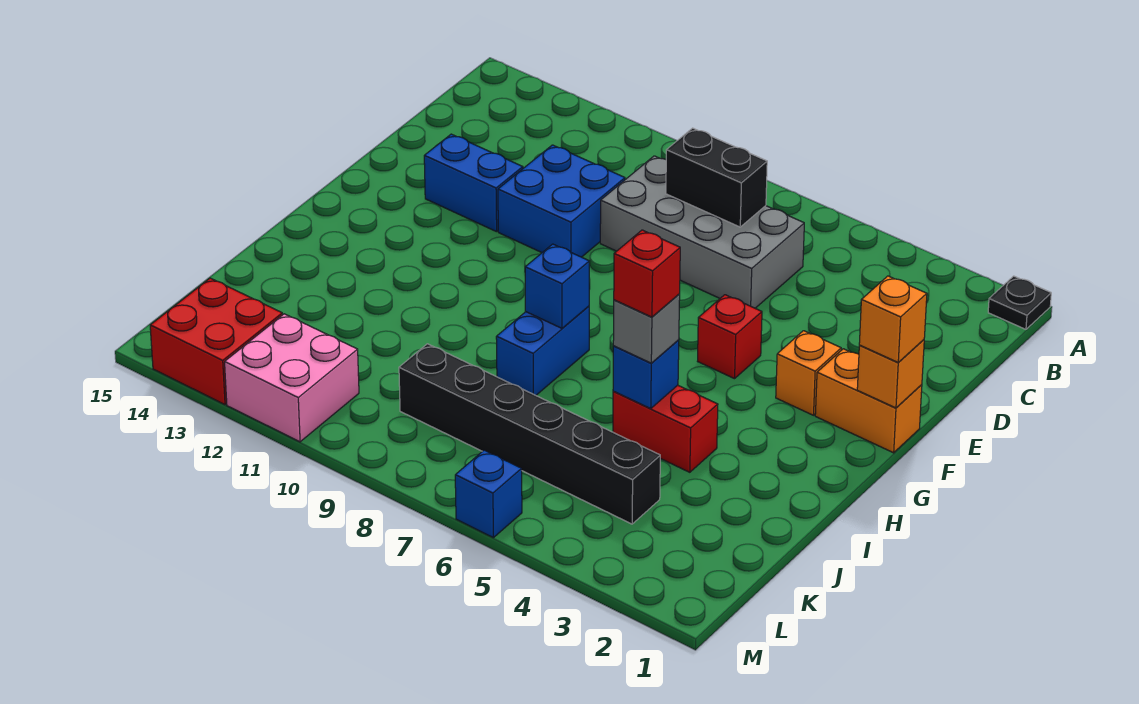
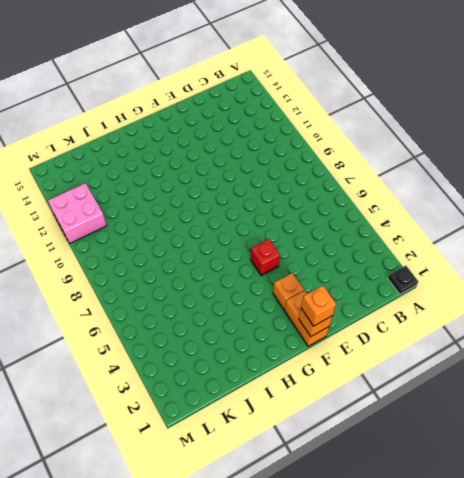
none -> grey 2x4 brick [600,156,804,308]
none -> blue 2x2 brick [498,145,625,257]
none -> blue 1x2 brick [424,134,523,232]

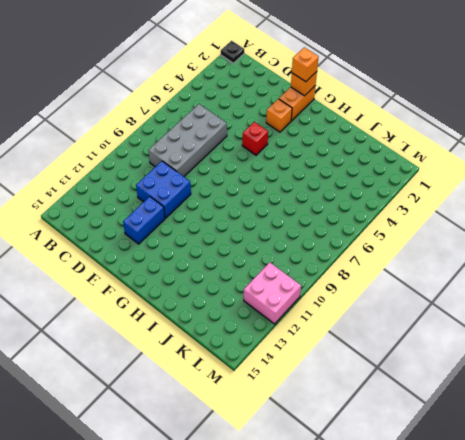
none -> blue 1x2 brick [496,306,589,395]
none -> red 1x2 brick [613,385,718,472]
none -> black 1x6 brick [399,344,660,524]

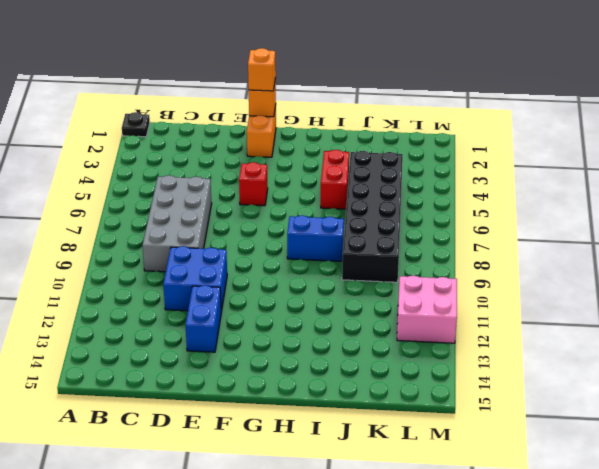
black 2x6 brick [342,151,403,282] -> black 1x6 brick [399,344,660,524]
none -> orange 1x1 brick [776,331,841,415]
none -> red 2x2 brick [150,278,282,405]
none -> blue 1x1 brick [455,450,522,538]

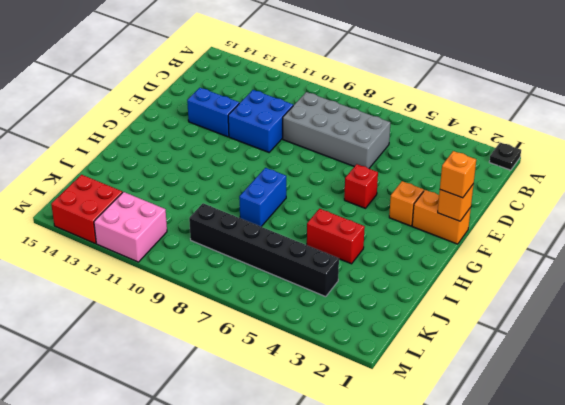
none -> blue 1x1 brick [455,450,522,538]
none -> black 1x2 brick [666,128,767,227]
none -> blue 1x1 brick [525,244,589,328]

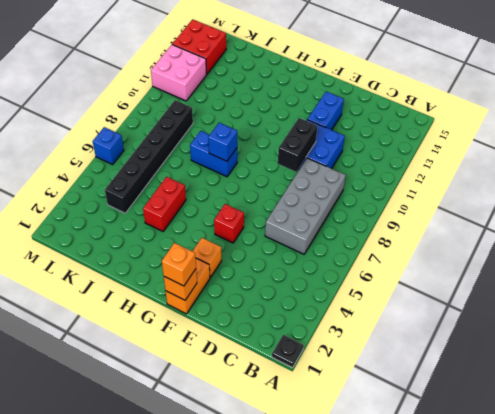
black 1x2 brick [278,118,318,172] -> black 1x2 brick moved to [666,128,767,227]
none -> blue 1x1 brick [613,340,679,409]
none -> grey 1x1 brick [613,294,680,363]
none -> red 1x1 brick [614,230,680,317]

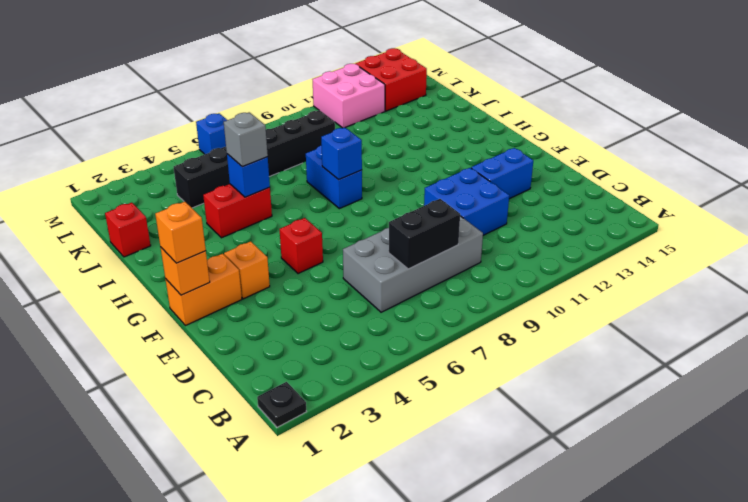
red 1x1 brick [105,203,151,257] -> red 1x1 brick moved to [614,230,680,317]

